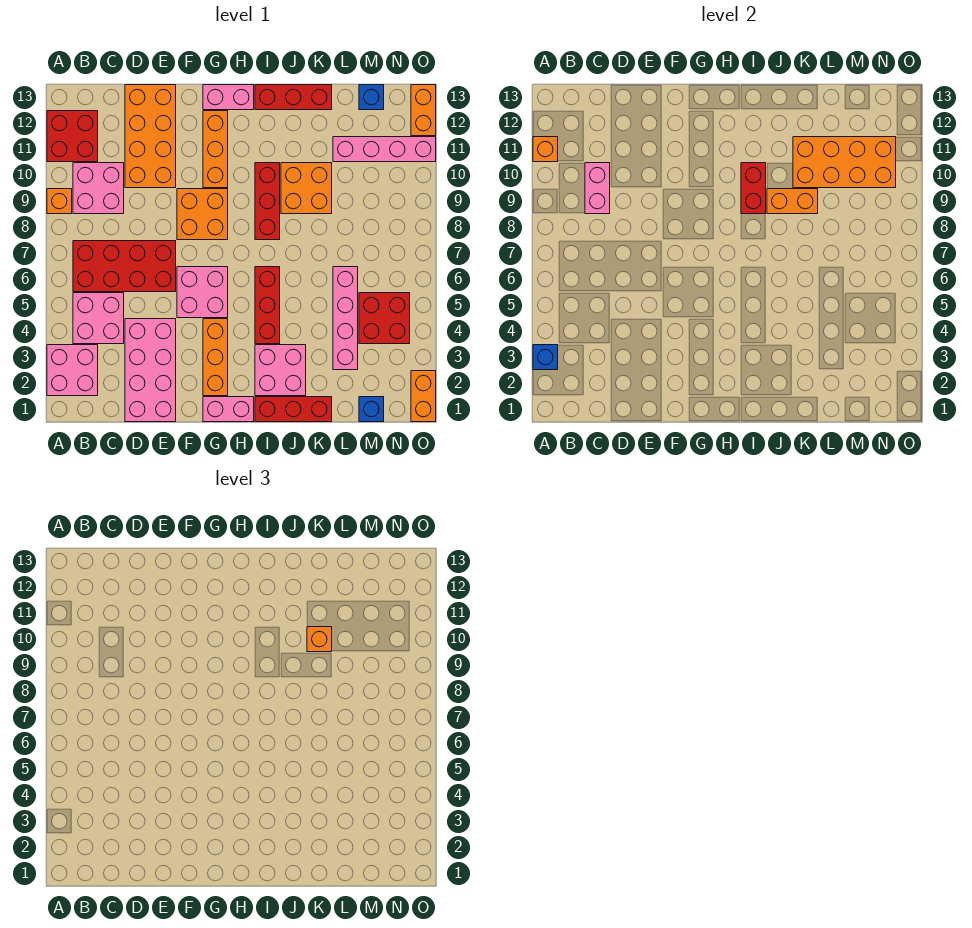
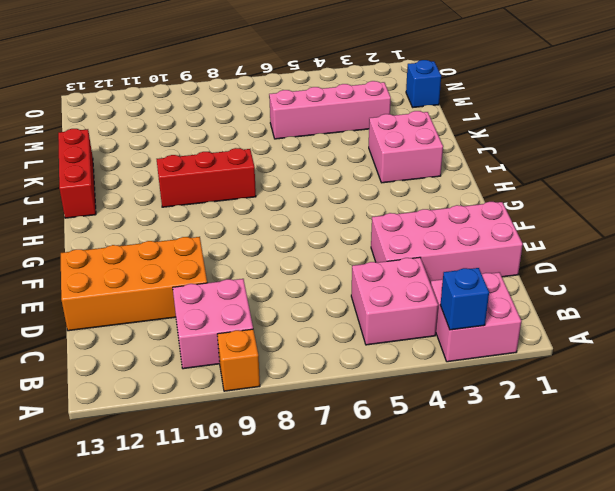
none -> red 2x2 brick [47,111,98,162]
none -> red 2x4 brick [73,241,176,292]
none -> pink 2x2 brick [177,267,228,318]
none -> orange 2x2 brick [177,189,228,240]

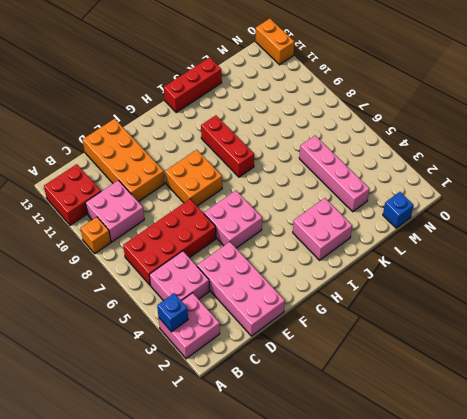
none -> pink 1x2 brick [203,397,254,422]
none -> orange 1x3 brick [203,319,228,396]
none -> orange 1x3 brick [203,111,228,188]
none -> pink 1x2 brick [203,85,254,110]

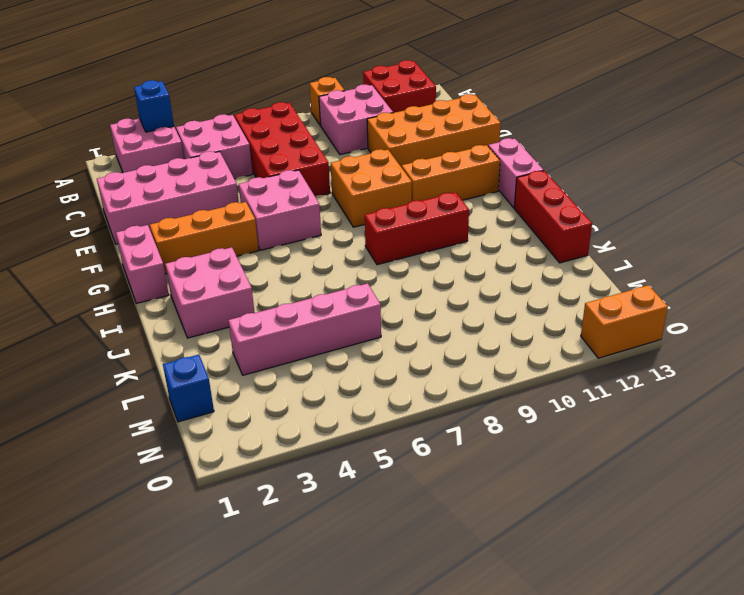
none -> red 1x3 brick [255,397,332,422]
none -> red 1x3 brick [255,267,280,344]
none -> orange 2x2 brick [281,163,332,214]
none -> pink 1x4 brick [333,137,436,162]

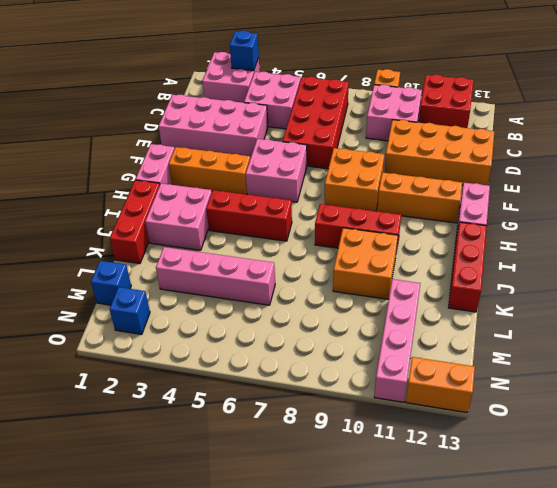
blue 1x1 brick [110,287,150,334] -> blue 1x1 brick moved to [359,85,384,110]
none -> red 2x2 brick [359,293,410,344]
none -> orange 1x2 brick [411,371,436,422]
none -> orange 1x1 brick [533,137,558,162]
none -> pink 1x2 brick [585,163,610,214]

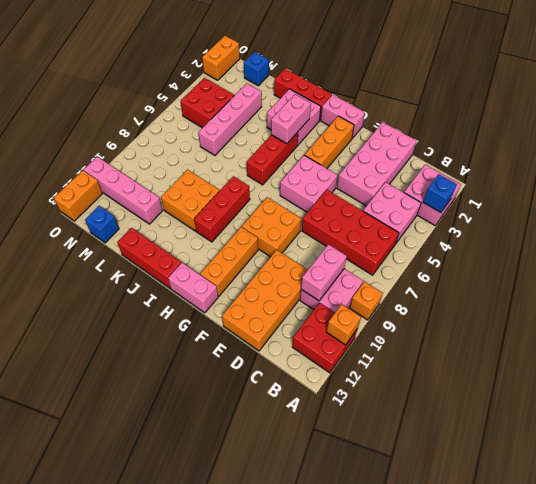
pink 1x2 brick [271,94,311,144] -> none
none -> red 1x2 brick [741,163,766,214]
none -> orange 1x2 brick [767,189,818,214]
none -> orange 2x4 brick [793,137,896,188]
none -> orange 1x1 brick [307,627,332,652]

